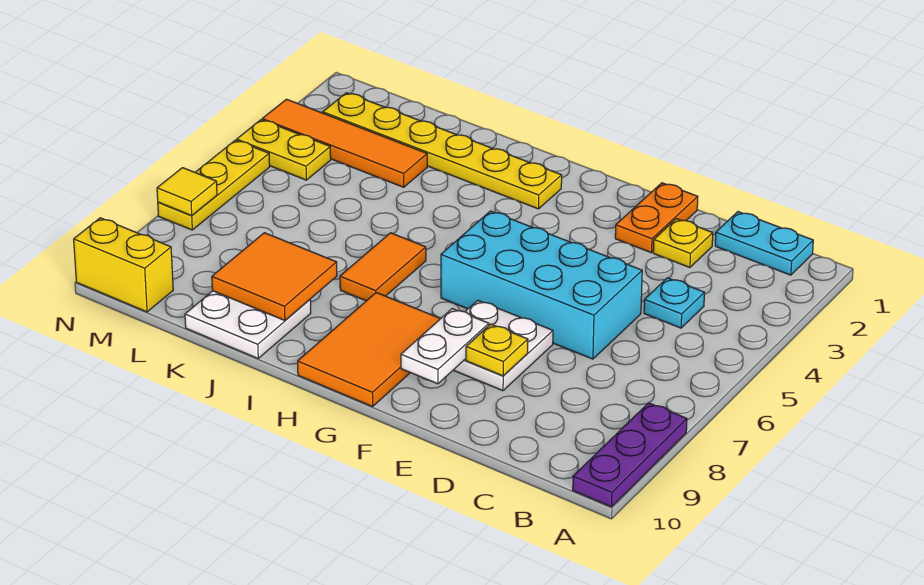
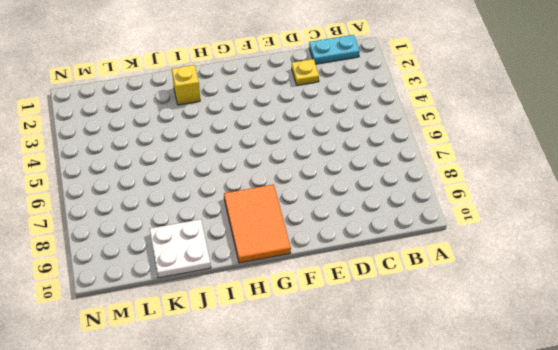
yellow 1x1 brick [172,65,200,105] -> yellow 1x6 plate [323,93,562,209]
none -> purple 1x3 plate [573,403,687,507]
none -> cyan 1x1 plate [644,278,704,328]
none -> cyan 2x4 brick [441,211,642,359]

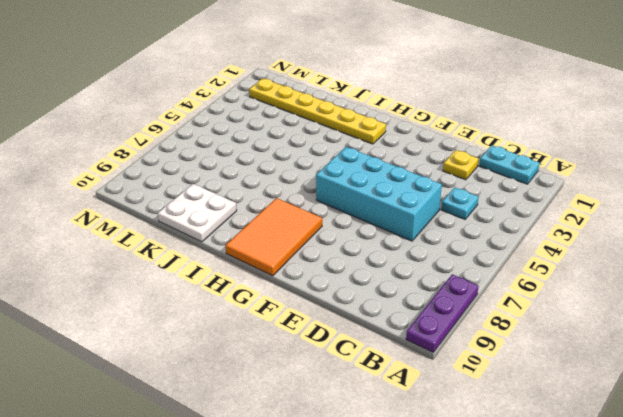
none -> orange 1x2 plate [615,183,698,253]
none -> white 2x2 plate [454,300,553,391]
none -> orange 1x2 tile [340,233,426,301]

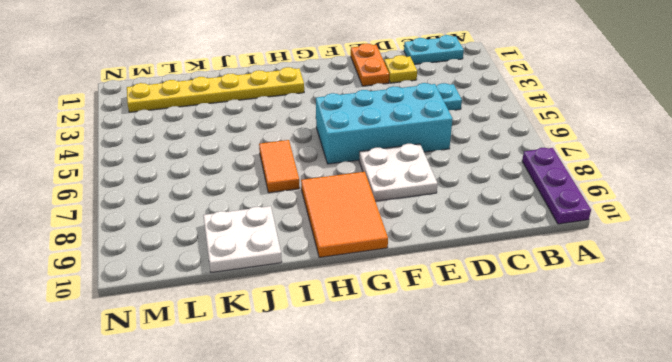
none -> orange 1x4 tile [262,99,427,187]
none -> yellow 1x2 plate [237,120,331,180]
none -> yellow 1x2 brick [74,218,173,312]

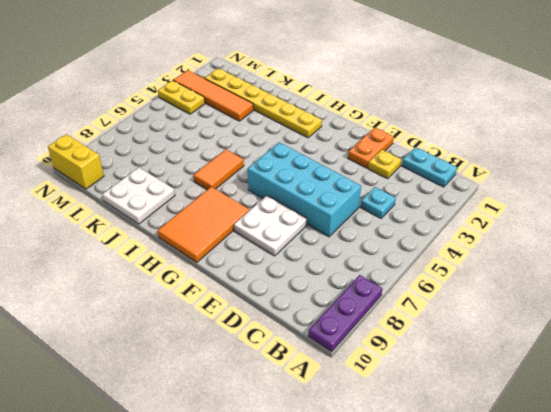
none -> yellow 1x3 plate [158,140,270,230]
none -> yellow 1x1 plate [466,324,528,376]
none -> white 1x2 plate [401,309,489,384]

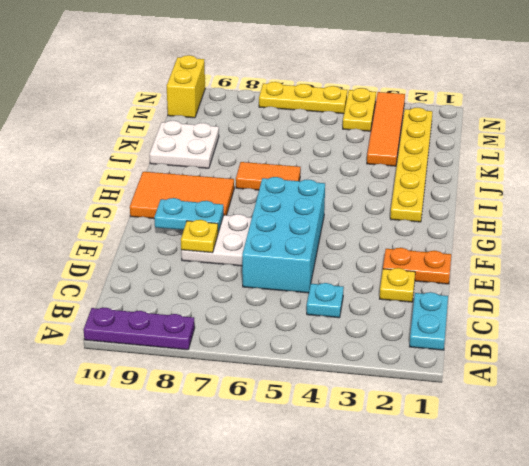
cyan 1x2 plate [154,198,224,232] -> white 1x2 plate [401,309,489,384]
none -> orange 2x2 tile [212,233,337,320]
none -> yellow 1x1 tile [157,168,217,215]

